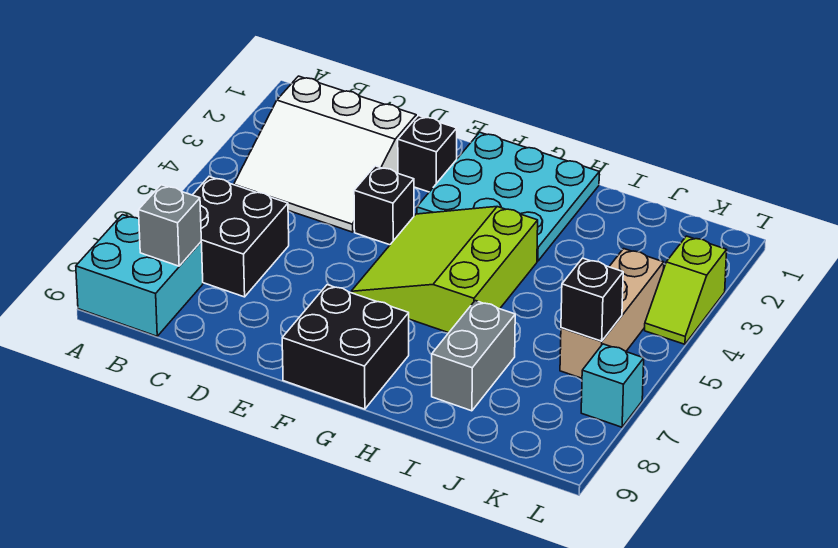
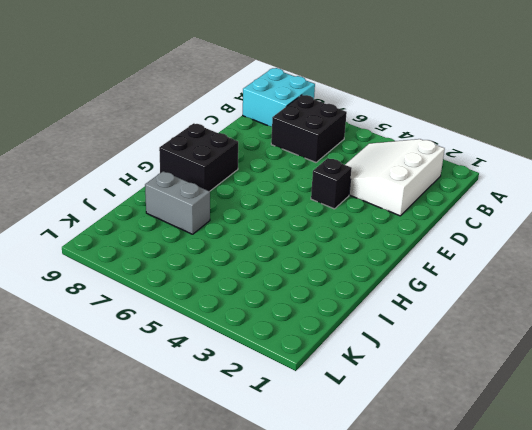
none -> black 1x1 brick [398,115,457,192]
none -> cyan 3x3 plate [417,132,599,261]
none -> lime 3x3 slope [351,207,538,333]

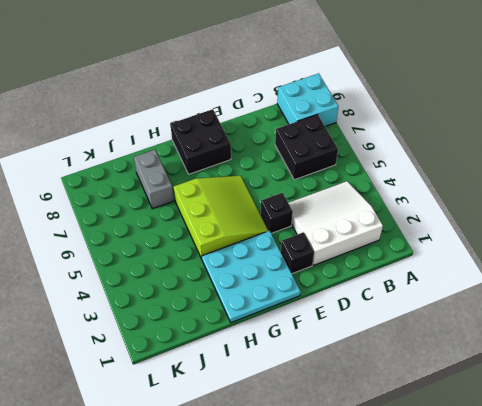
none -> tan 1x3 brick [560,249,664,378]
none -> lime 1x2 slope [645,236,727,344]
none -> cyan 1x1 brick [581,344,644,427]

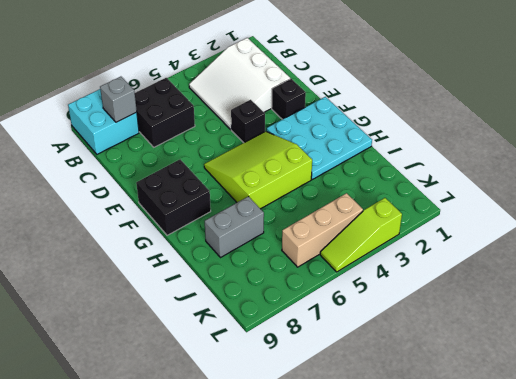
lime 1x3 slope [320,198,402,272] -> lime 1x2 slope [645,236,727,344]
none -> cyan 1x1 brick [581,344,644,427]
none -> black 1x1 brick [561,258,623,341]

